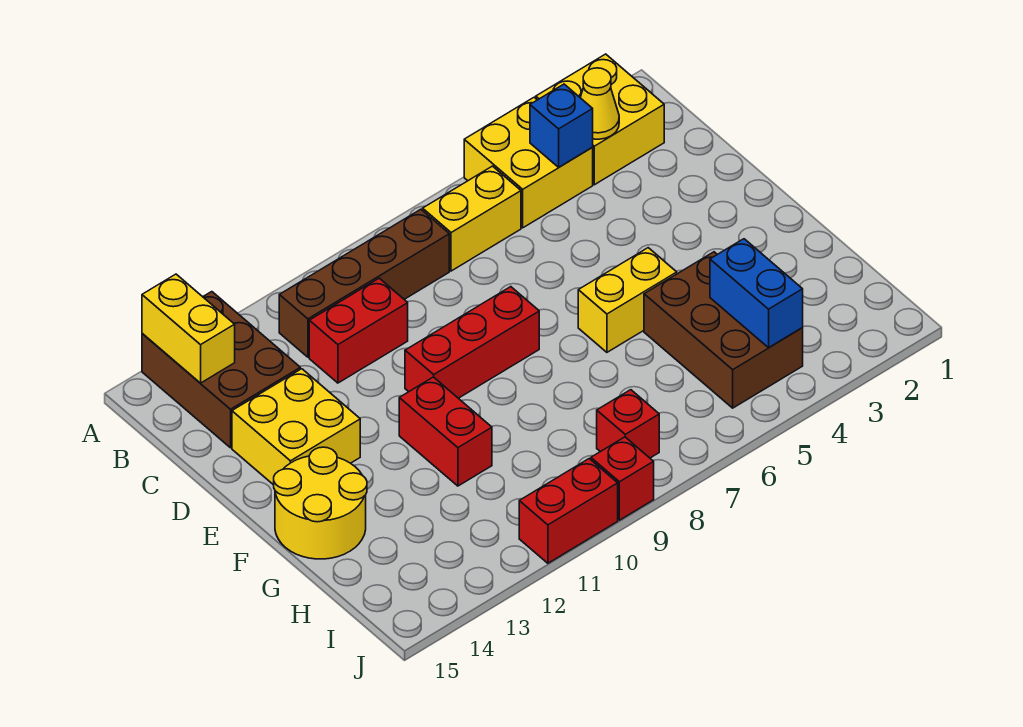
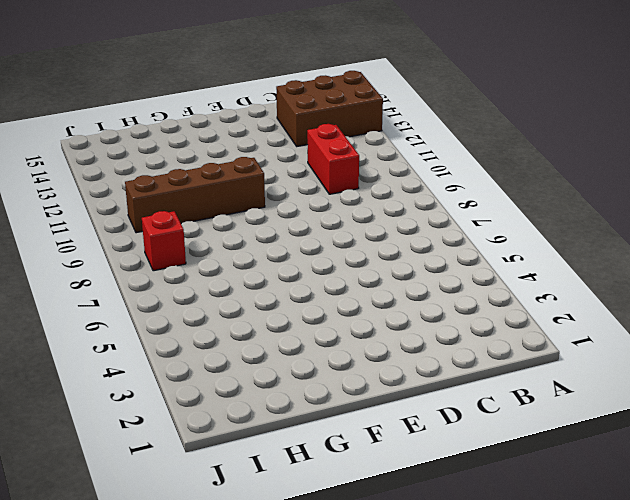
brown 1x4 brick [125,157,265,233] -> brown 1x4 brick turned to [279,209,449,357]
none -> yellow 2x2 brick [536,54,664,185]
none -> yellow 2x2 brick [464,97,593,228]
none -> yellow 1x2 brick [423,166,521,271]

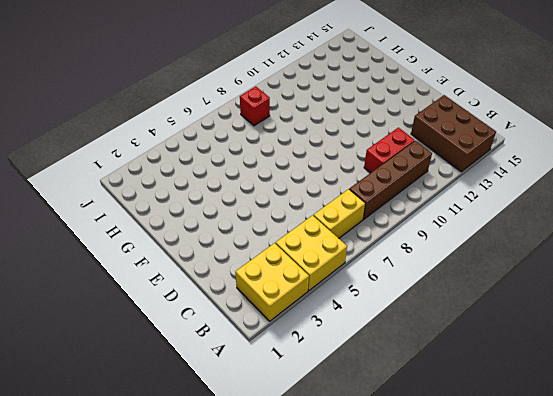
none -> yellow 2x2 brick [232,369,360,485]
none -> red 1x3 brick [405,287,539,398]
none -> yellow 1x2 brick [578,248,677,352]

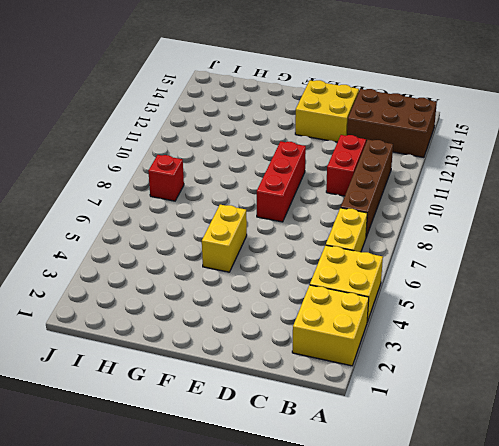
none -> red 1x2 brick [399,377,492,486]
none -> yellow 2x2 round brick [274,447,367,559]
none -> brown 2x3 brick [644,252,803,408]

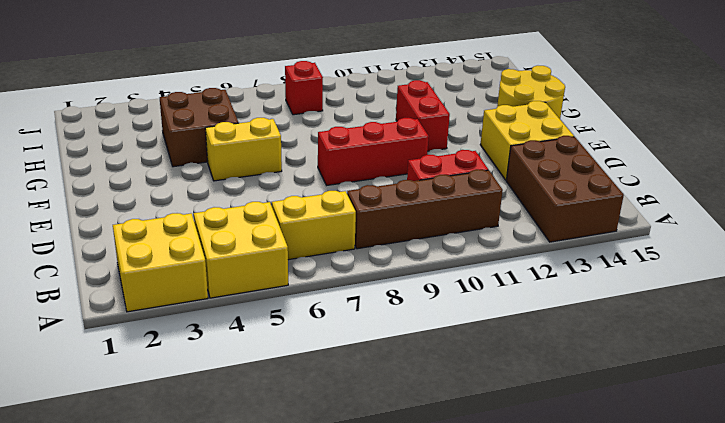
brown 2x2 brick [160,88,238,167] -> brown 2x3 brick [644,252,803,408]
none -> red 1x1 brick [591,437,654,520]
none -> red 1x2 brick [519,459,618,563]
none -> yellow 1x2 brick [142,274,235,383]

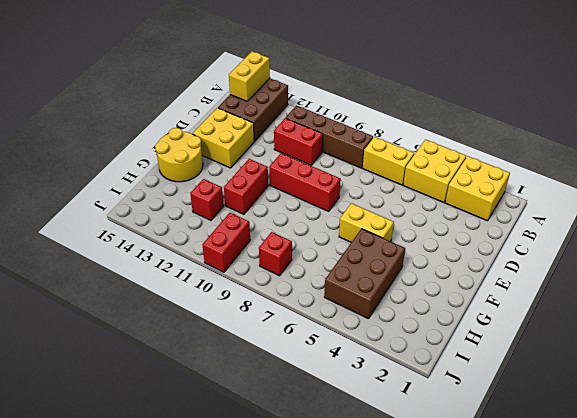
red 1x1 brick [190,179,224,220] -> red 1x1 brick moved to [591,437,654,520]
red 1x2 brick [202,213,250,272] -> red 1x2 brick turned to [519,459,618,563]
none -> yellow 1x1 cone [580,68,619,139]
none -> blue 1x1 brick [530,84,593,167]
none -> blue 1x2 brick [710,239,803,348]

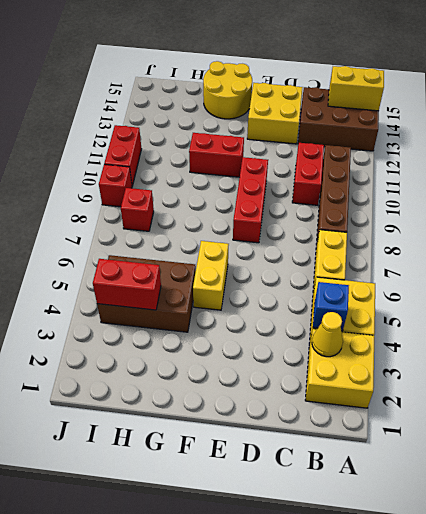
red 1x2 brick [93,259,161,310] -> blue 1x2 brick [710,239,803,348]

